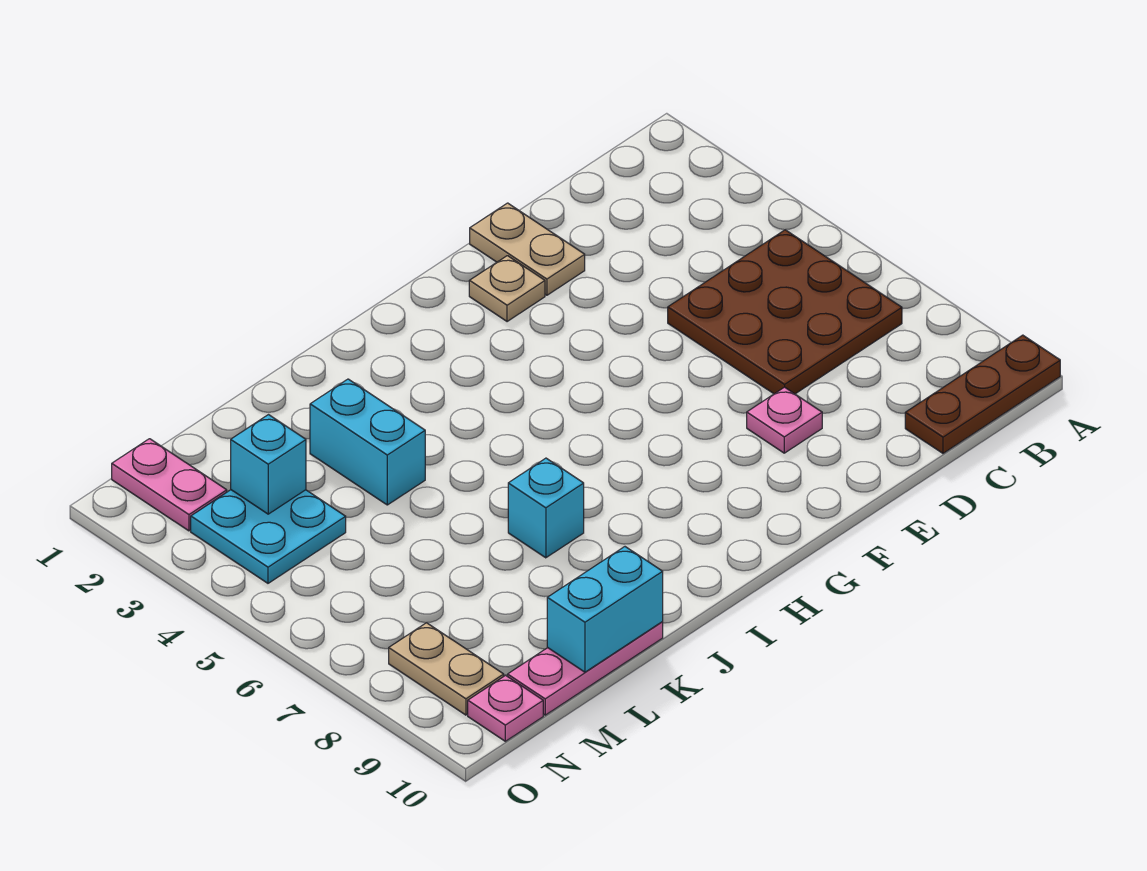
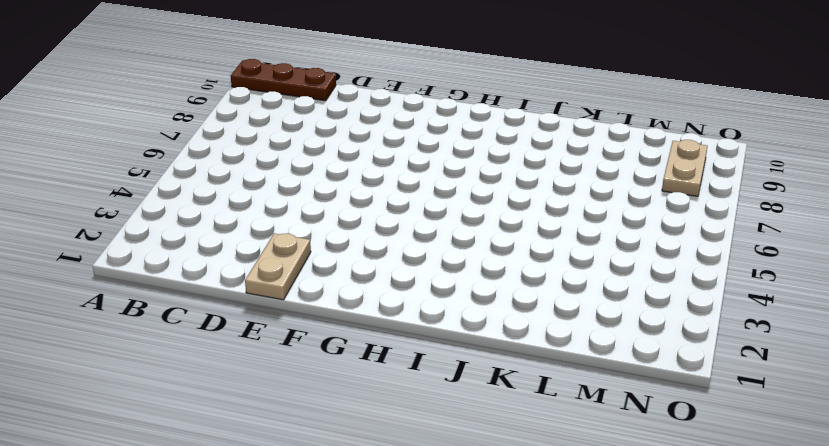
none -> brown 3x3 plate [668,230,902,394]
none -> pink 1x1 plate [747,387,822,453]
none -> tan 1x1 plate [469,256,545,322]

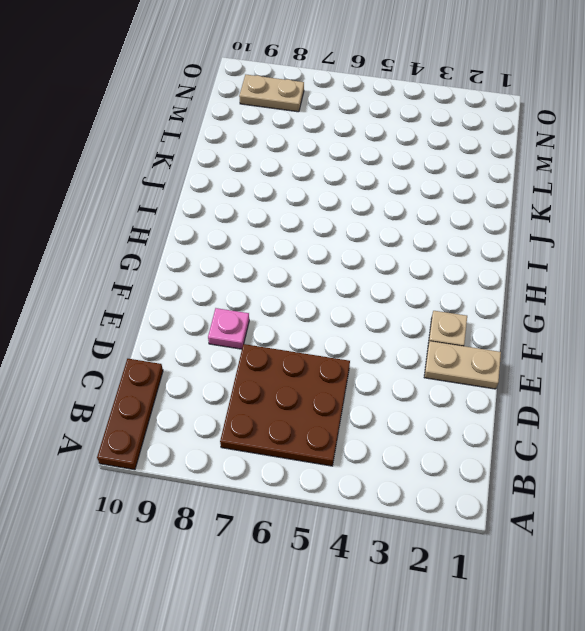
none -> cyan 1x1 brick [508,458,584,558]
none -> cyan 1x2 brick [310,379,425,505]
none -> pink 1x3 plate [508,622,663,715]

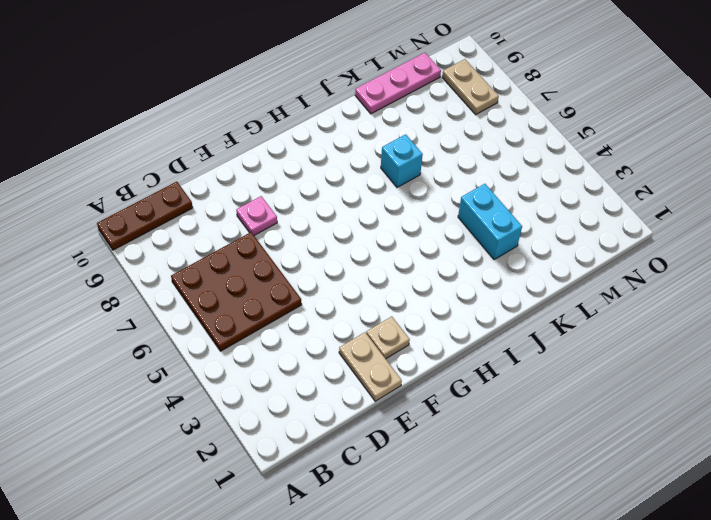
none -> cyan 2x2 plate [191,490,346,583]
none -> pink 1x2 plate [112,439,227,531]
none -> pink 1x1 plate [468,675,543,741]

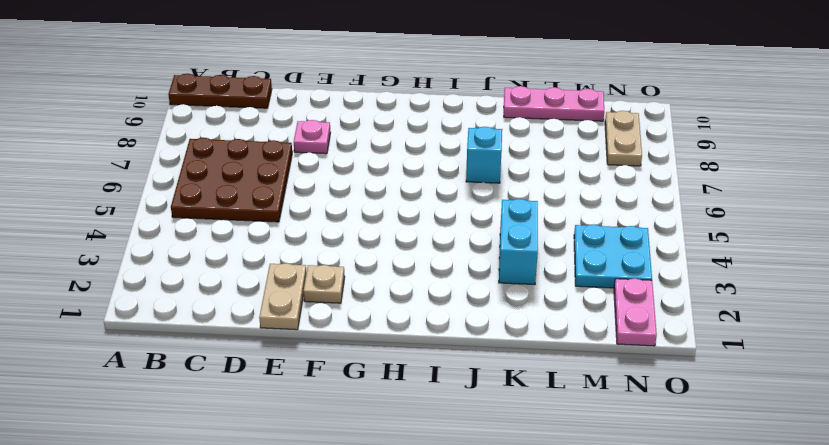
none -> pink 1x1 plate [468,675,543,741]
none -> cyan 1x2 brick [547,547,663,672]
none -> cyan 1x1 brick [231,415,306,514]

